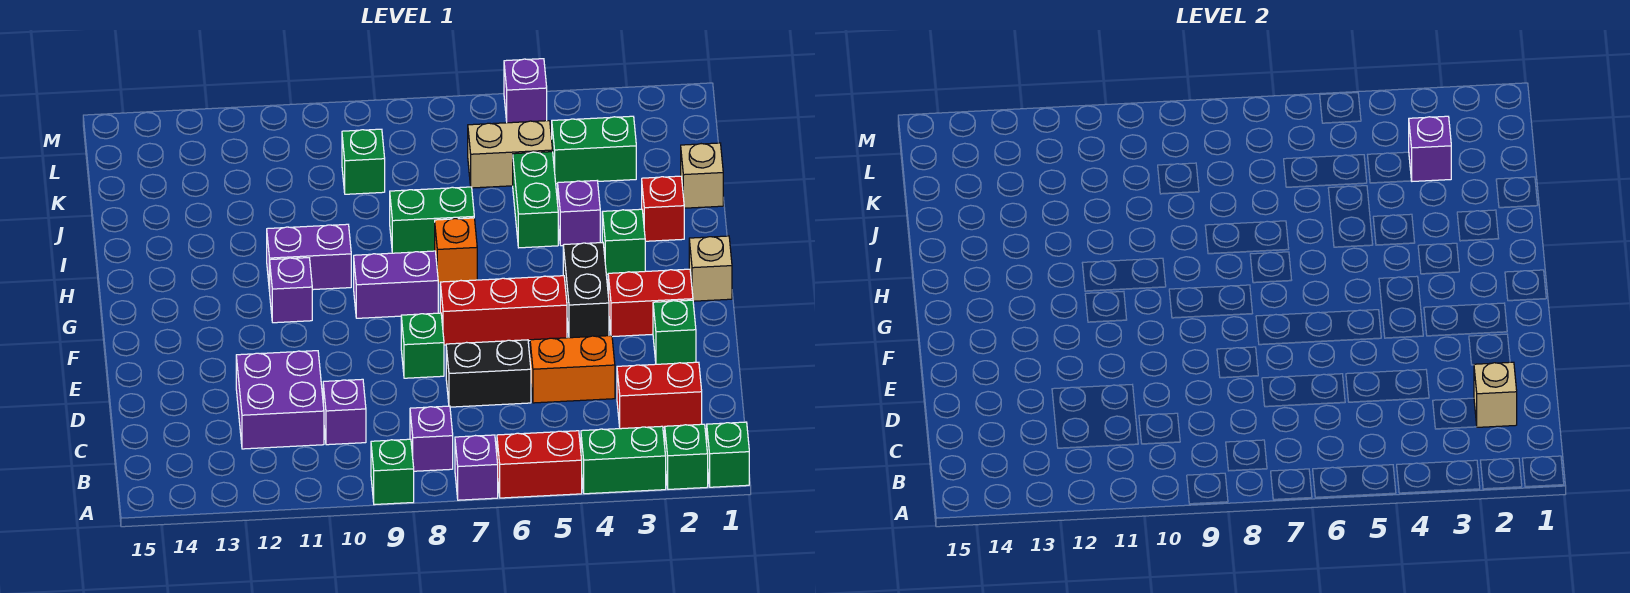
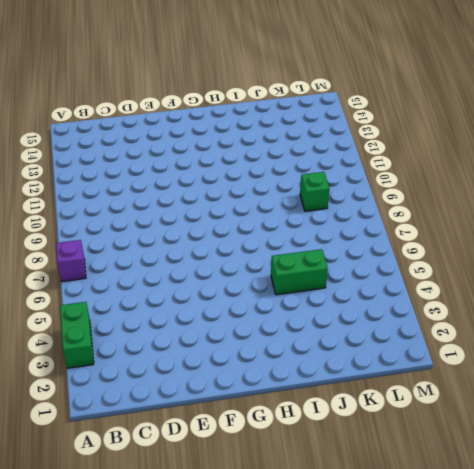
none -> green 1x1 brick [707,422,749,487]
none -> green 1x1 brick [665,424,708,489]
none -> red 1x2 brick [497,431,582,498]
none -> green 1x1 brick [371,439,414,505]

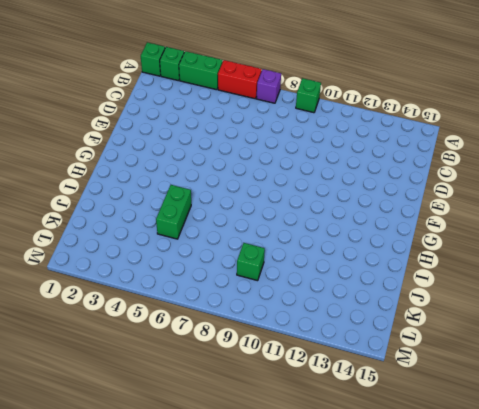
none -> purple 1x1 brick [410,406,453,471]
none -> red 1x2 brick [617,362,702,429]
none -> purple 1x1 brick [323,379,366,445]
none -> purple 2x2 brick [236,351,324,449]

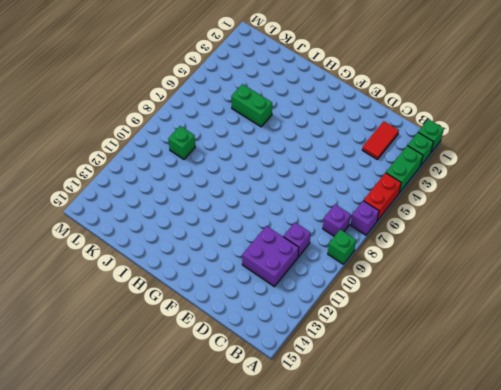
red 1x2 tile [362,121,399,159] -> red 1x2 brick [617,362,702,429]
none -> orange 1x2 brick [530,336,615,403]
none -> black 1x2 brick [446,340,531,407]
none -> green 1x1 brick [653,300,696,364]
none -> green 1x1 brick [401,313,444,378]

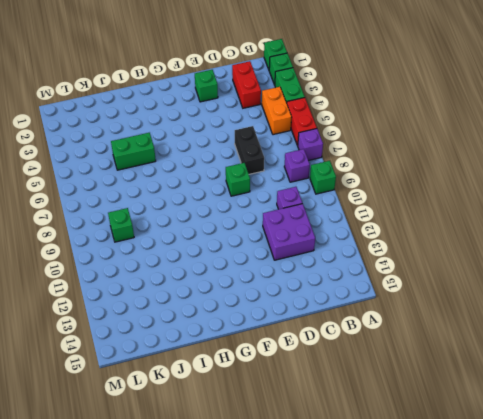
orange 1x2 brick [262,87,292,135] -> orange 1x2 brick moved to [530,336,615,403]
none -> red 1x2 brick [608,269,693,337]
none -> black 1x2 brick [563,243,609,338]
none -> red 1x3 brick [440,276,567,345]
none -> tan 1x1 brick [689,236,732,301]

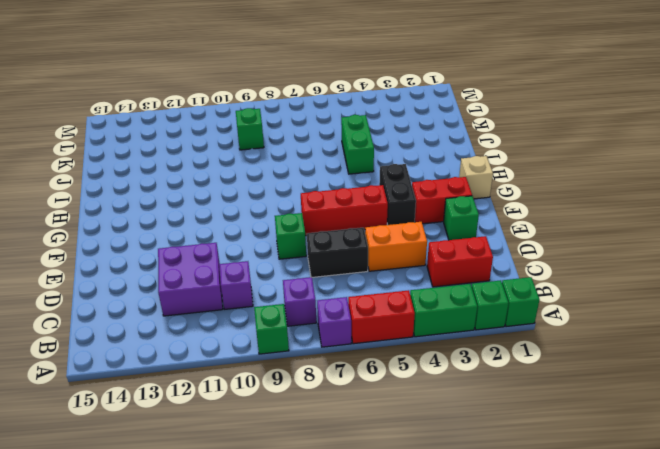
none -> purple 1x2 brick [354,251,438,318]
none -> purple 1x1 brick [270,258,312,323]
none -> green 1x1 brick [602,209,645,275]
none -> orange 1x1 brick [435,218,477,283]

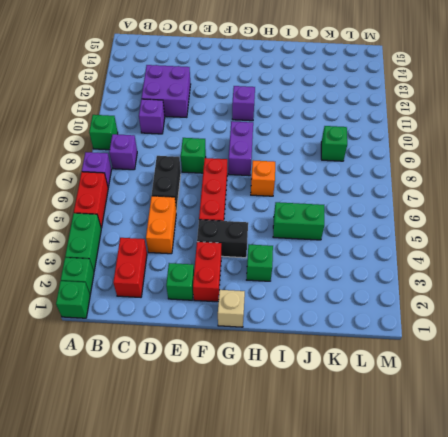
none -> purple 1x2 brick [267,224,351,291]
none -> red 1x1 brick [642,176,684,241]
none -> purple 1x1 brick [558,181,600,246]
none -> green 1x2 brick [390,187,474,253]

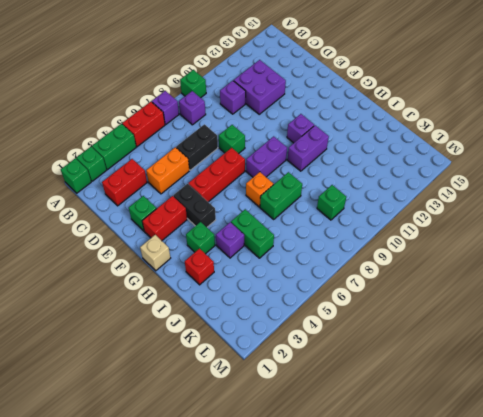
none -> tan 1x1 brick [681,143,723,208]
none -> green 1x2 brick [552,116,636,184]
none -> tan 1x2 brick [468,121,553,188]
none -> purple 1x1 brick [504,59,547,123]

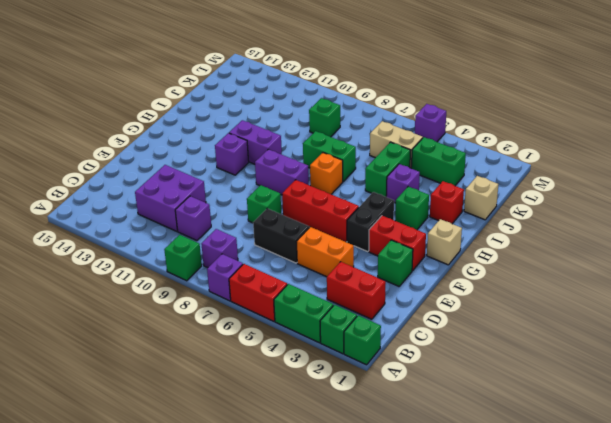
none -> tan 1x1 brick [1474,362,1517,427]
none -> purple 1x1 brick [1409,116,1451,181]

